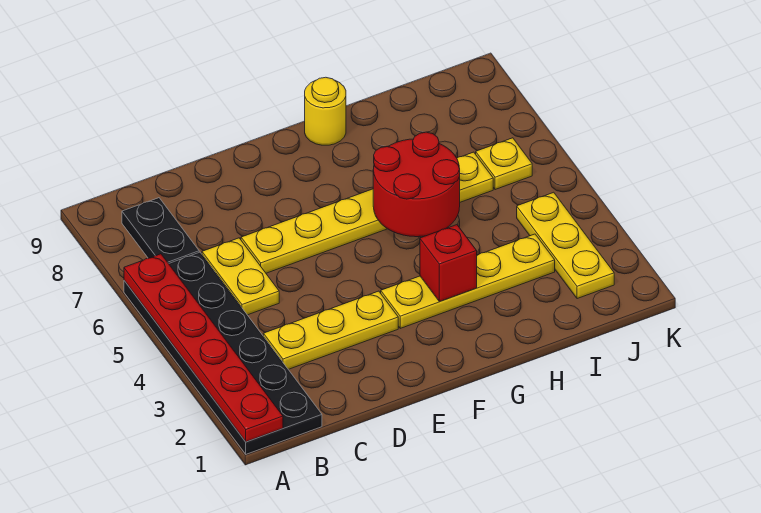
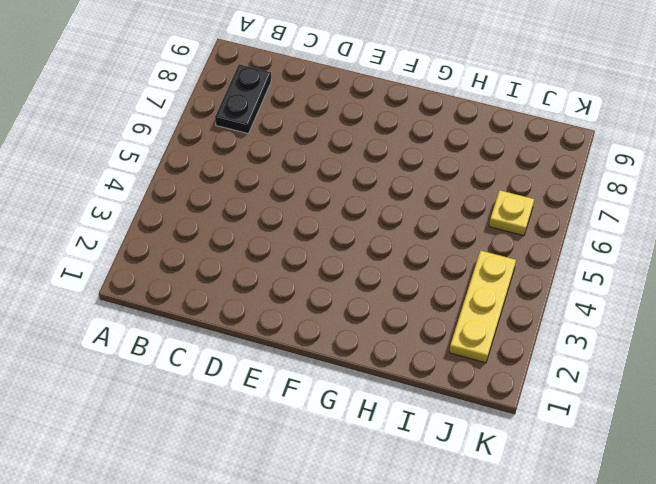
none -> black 2x6 plate [124,252,322,454]
none -> yellow 1x3 plate [263,291,398,369]
none -> yellow 1x2 plate [202,238,279,315]

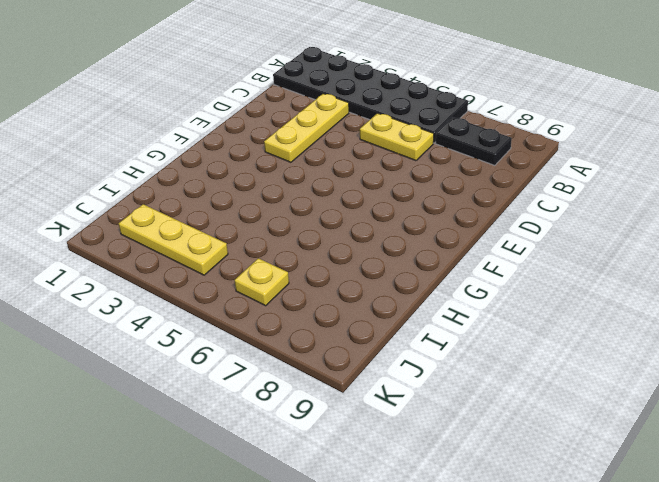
none -> yellow 1x6 plate [241,152,493,273]
none -> yellow 1x4 plate [381,234,555,328]
none -> yellow 1x1 round brick [305,77,346,145]

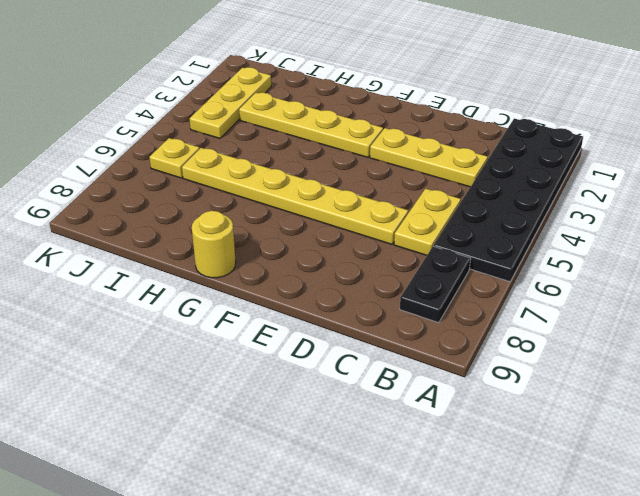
none -> red 1x6 plate [124,254,283,442]
none -> red 1x1 brick [420,225,477,301]
none -> red 2x2 round brick [373,132,460,237]

